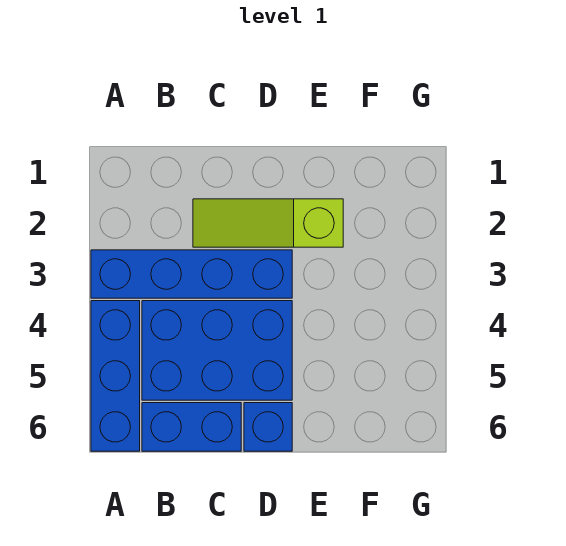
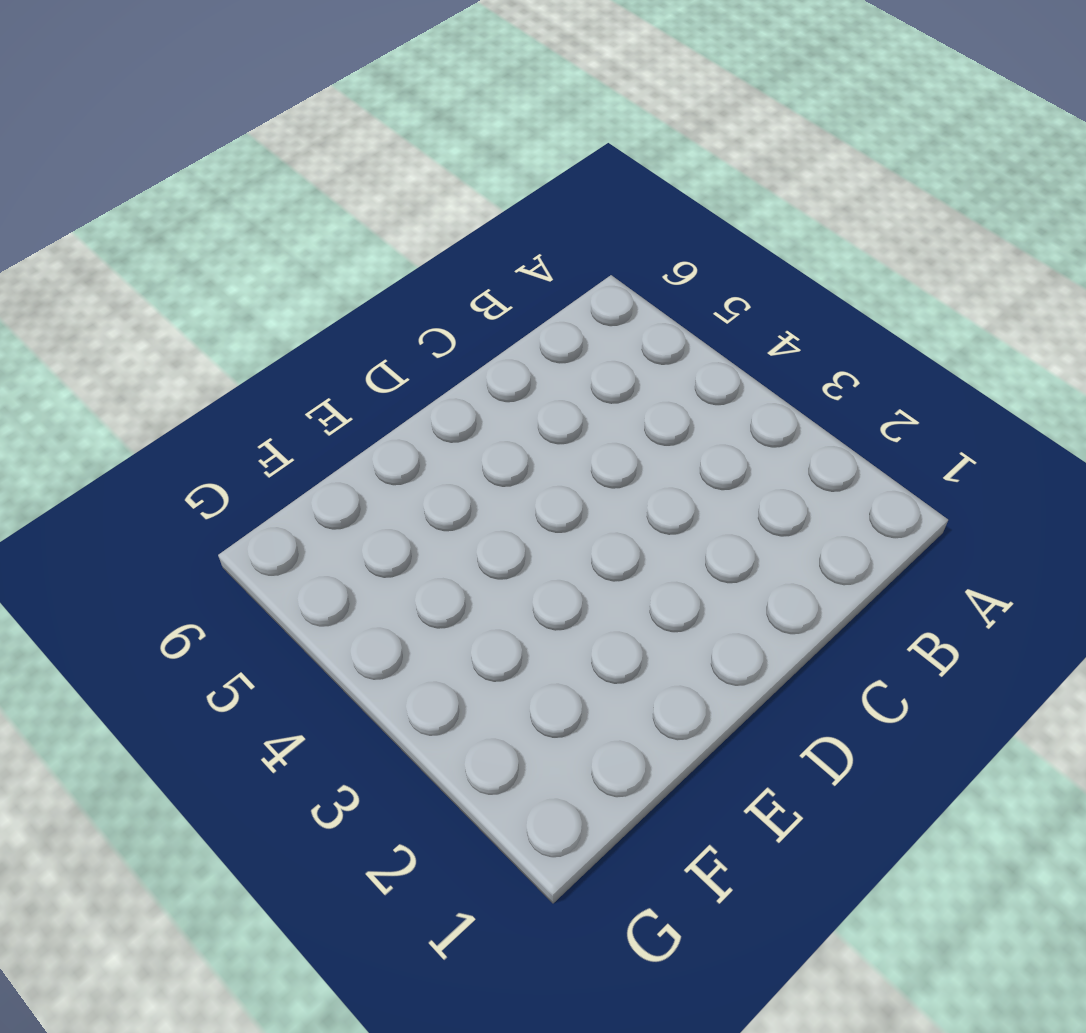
none -> blue 1x4 brick [91,250,292,298]
none -> blue 1x3 brick [91,301,140,451]

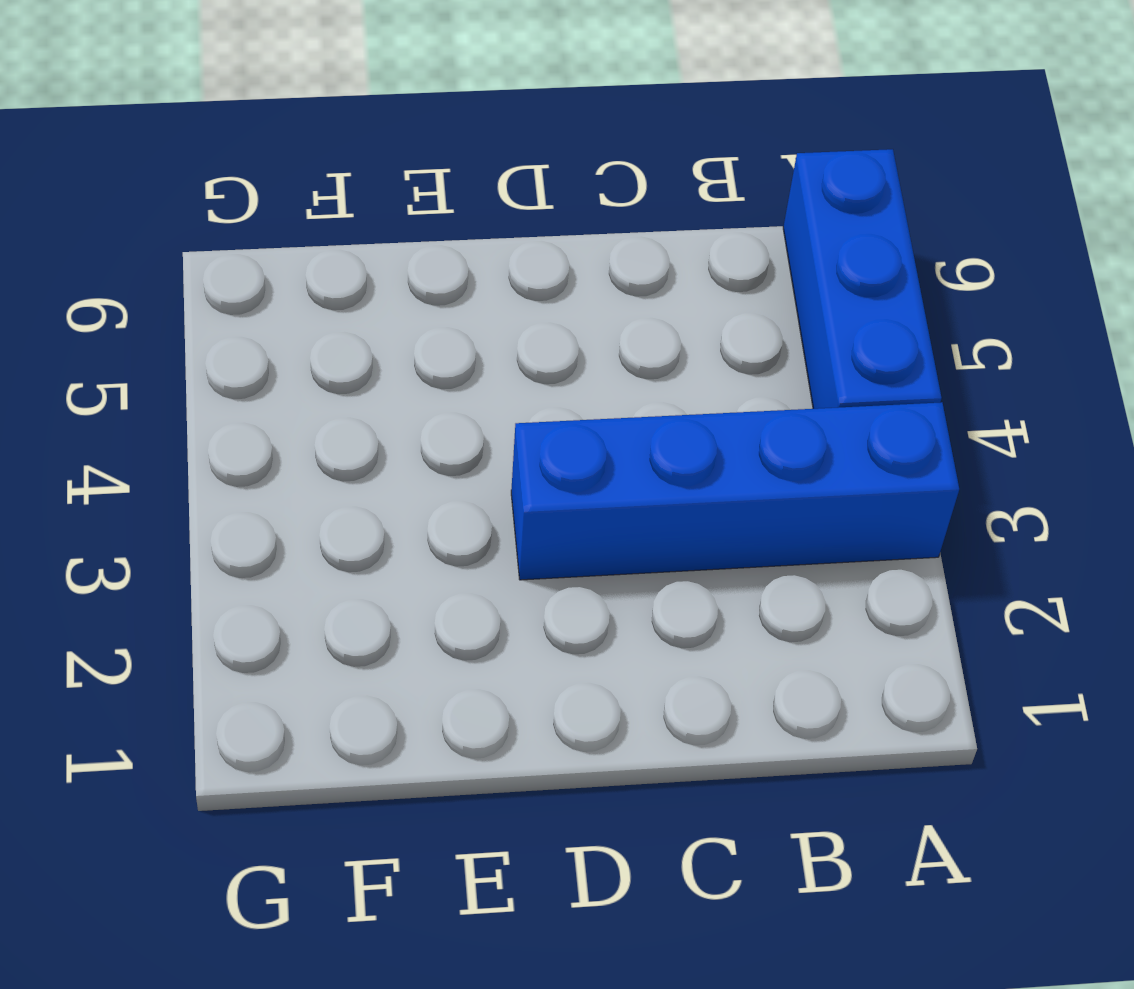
none -> blue 2x3 brick [142,301,292,400]
none -> blue 1x2 brick [142,403,241,451]

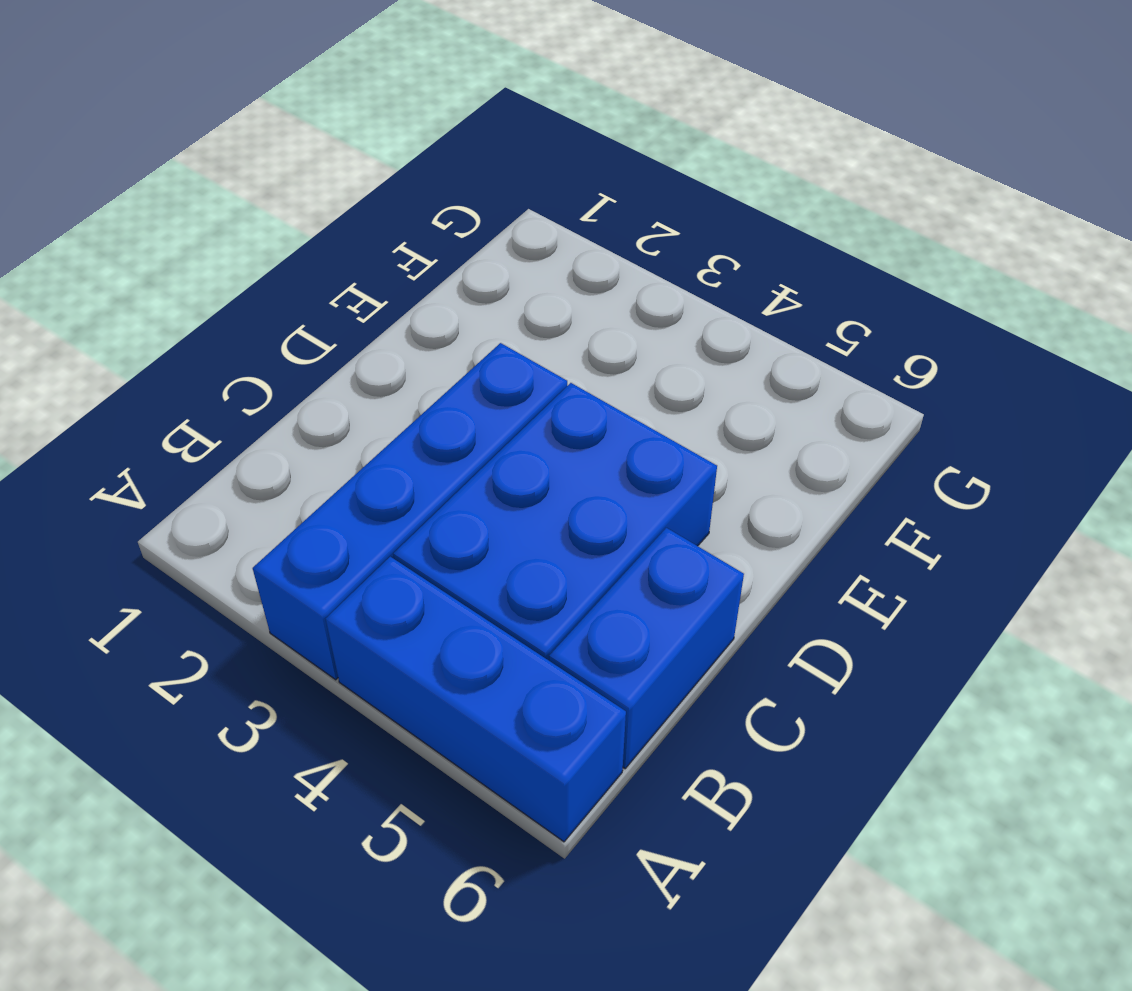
none -> lime 1x3 slope [193,199,343,247]
none -> blue 1x1 brick [244,403,292,451]

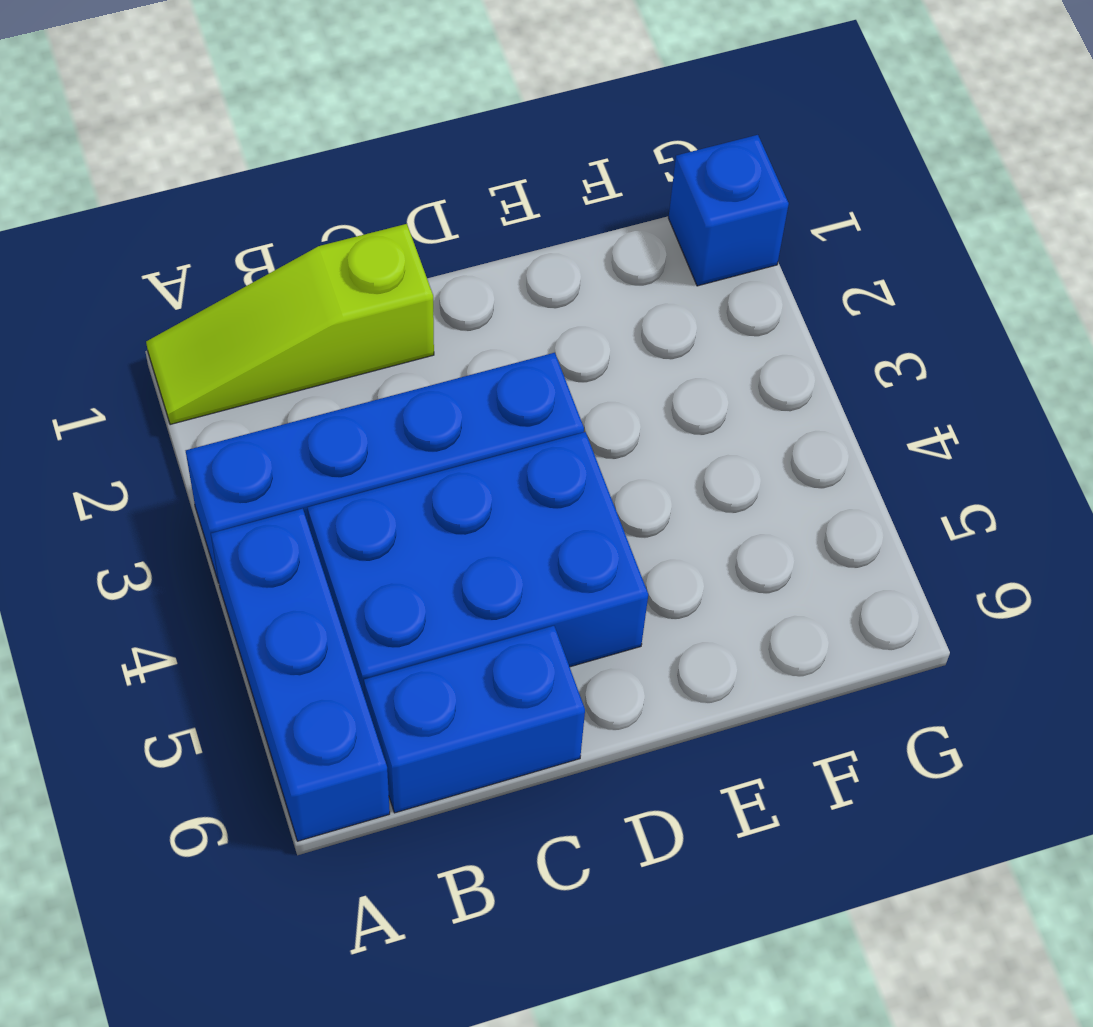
lime 1x3 slope [146,224,434,425] -> lime 1x3 slope moved to [193,199,343,247]
blue 1x1 brick [669,135,789,286] -> blue 1x1 brick moved to [244,403,292,451]

